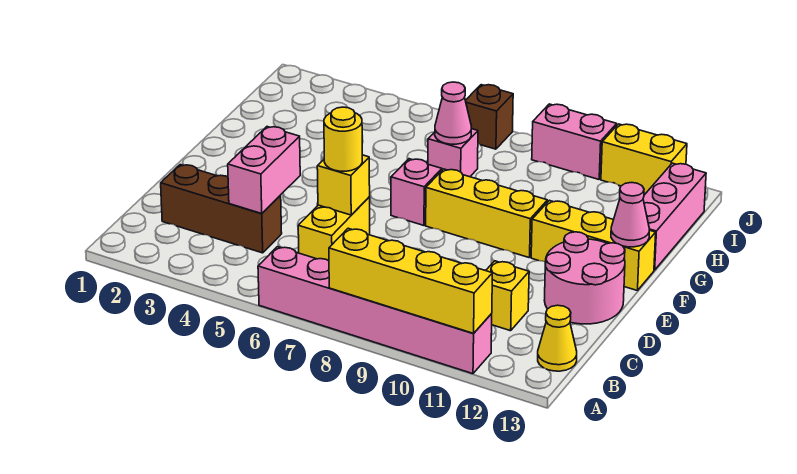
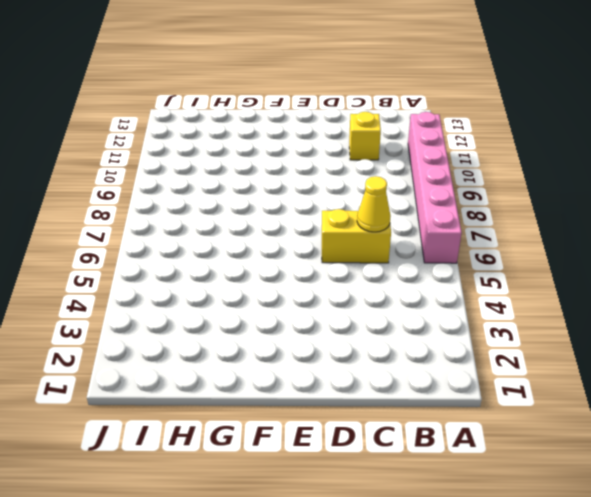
yellow 1x1 cone [357,176,390,232] -> yellow 1x1 cone moved to [538,305,577,371]
none -> brown 1x3 brick [161,165,282,253]
none -> pink 2x2 round brick [544,232,625,324]
none -> pink 1x1 brick [391,159,442,225]

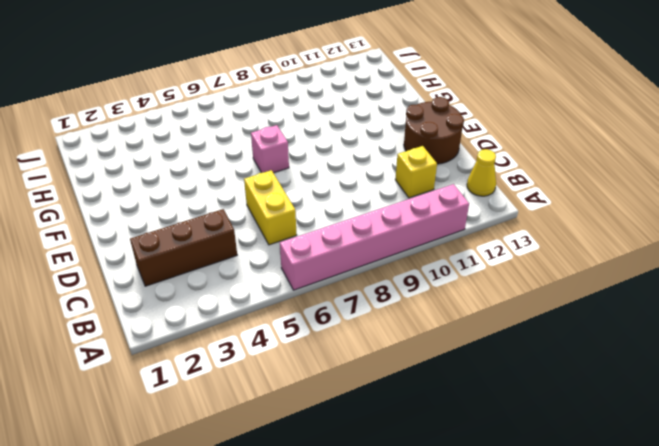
brown 2x2 round brick [404,97,464,164] -> pink 2x2 round brick [544,232,625,324]
none -> yellow 1x3 brick [426,169,547,258]
none -> yellow 1x3 brick [531,200,656,291]
none -> pink 1x3 brick [643,163,706,270]

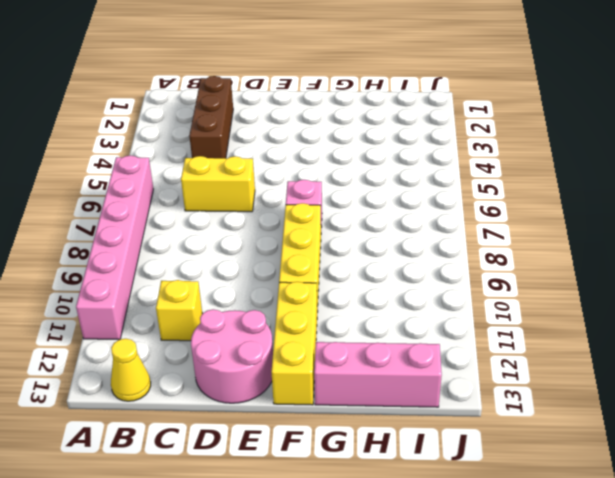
none -> pink 1x1 brick [428,129,478,177]
none -> brown 1x1 brick [465,85,513,149]
none -> pink 1x2 brick [532,104,617,179]

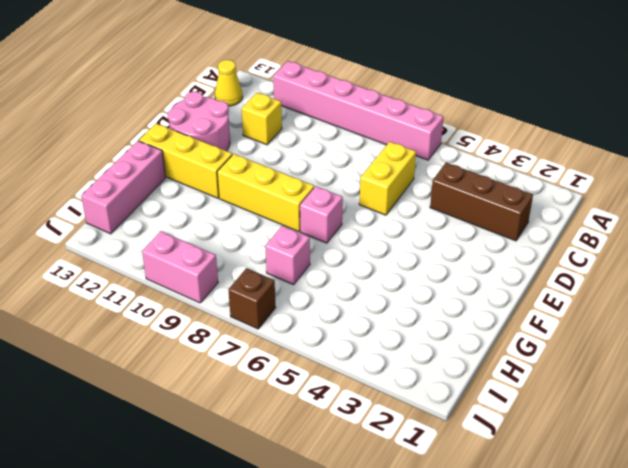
none -> yellow 1x2 brick [601,124,687,193]
none -> yellow 1x4 brick [329,228,492,333]
none -> pink 1x2 brick [228,127,300,213]

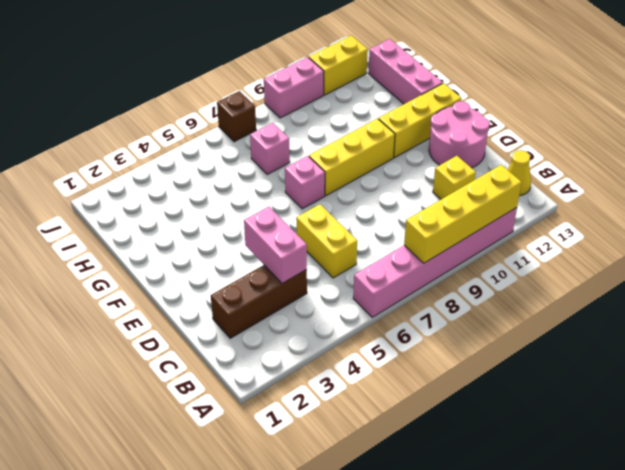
none -> yellow 1x1 brick [317,155,370,215]
none -> pink 1x1 cone [611,183,649,247]
none -> pink 1x1 cone [435,82,472,144]

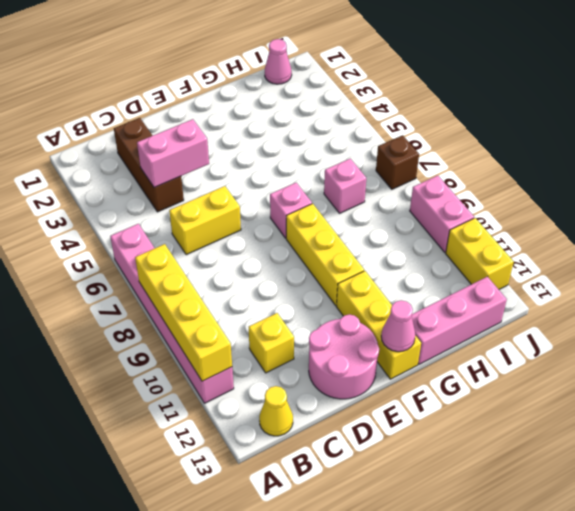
pink 1x1 cone [265,39,292,84] -> pink 1x1 cone moved to [435,82,472,144]
none -> yellow 1x1 brick [317,155,370,215]
none -> yellow 1x1 round brick [324,107,362,171]

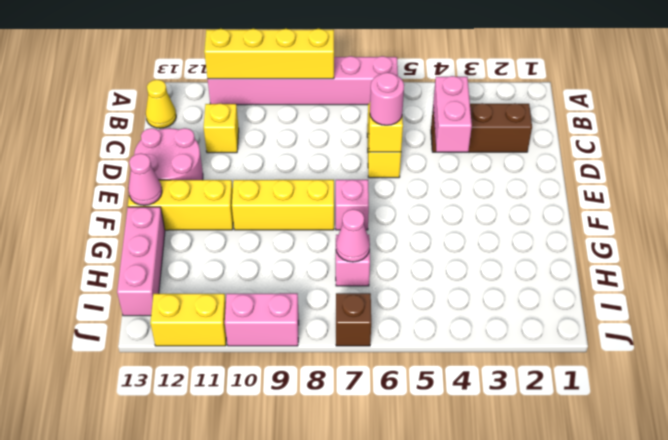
pink 1x1 round brick [370,72,404,125] -> yellow 1x1 round brick [324,107,362,171]

